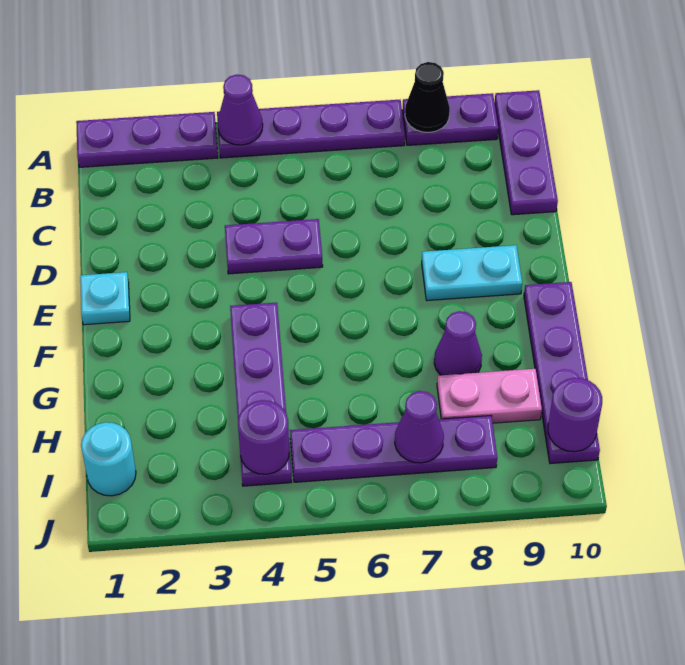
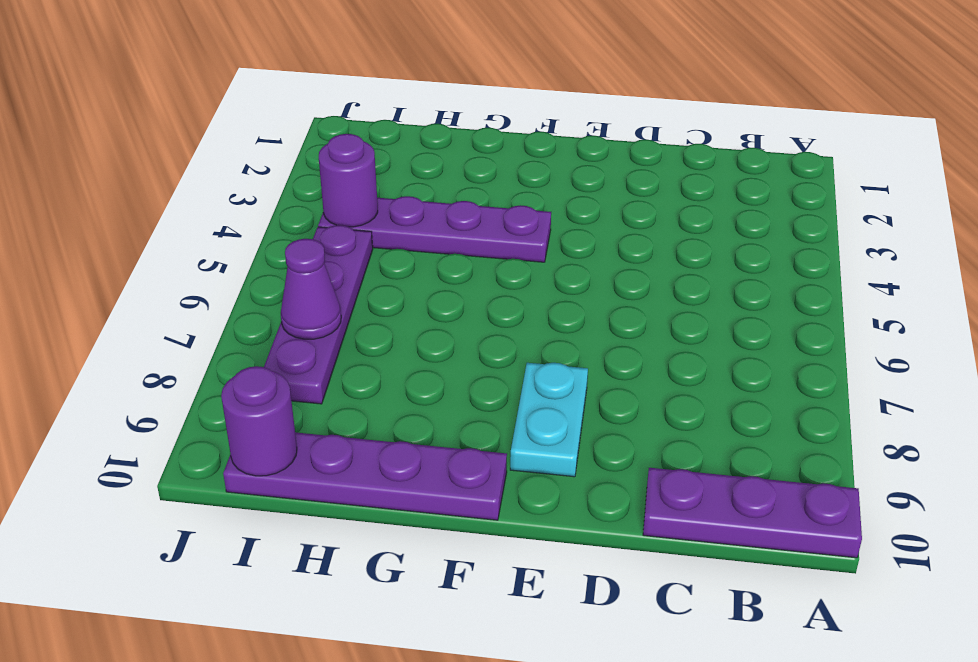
none -> purple 1x3 plate [76,112,218,167]
none -> purple 1x4 plate [217,100,405,158]
none -> purple 1x2 plate [402,93,498,145]

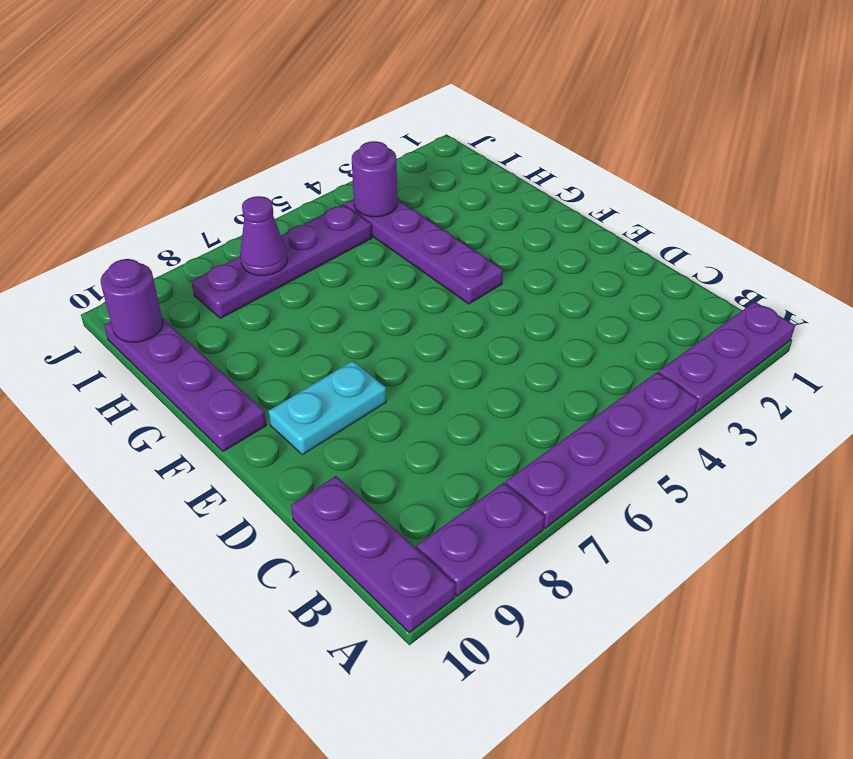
none -> purple 1x2 plate [225,219,323,274]
none -> cyan 1x1 plate [80,272,130,325]
none -> purple 1x1 cone [434,311,482,375]

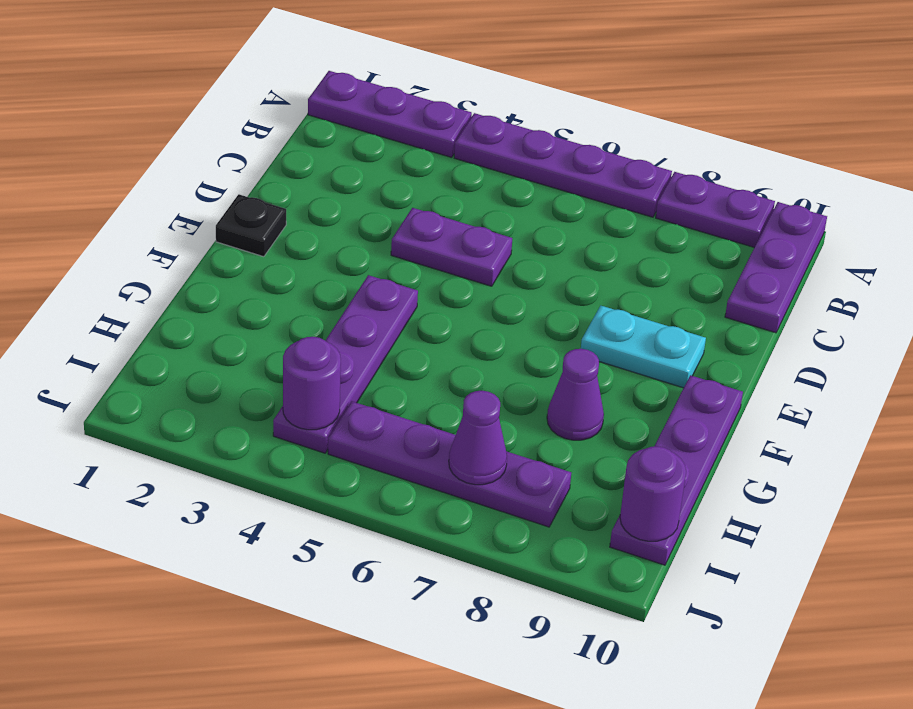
black 1x1 plate [216,194,286,257] -> cyan 1x1 plate [80,272,130,325]
none -> pink 1x2 plate [437,369,542,423]
none -> cyan 1x1 round brick [81,422,136,496]
none -> purple 1x1 cone [218,75,263,145]

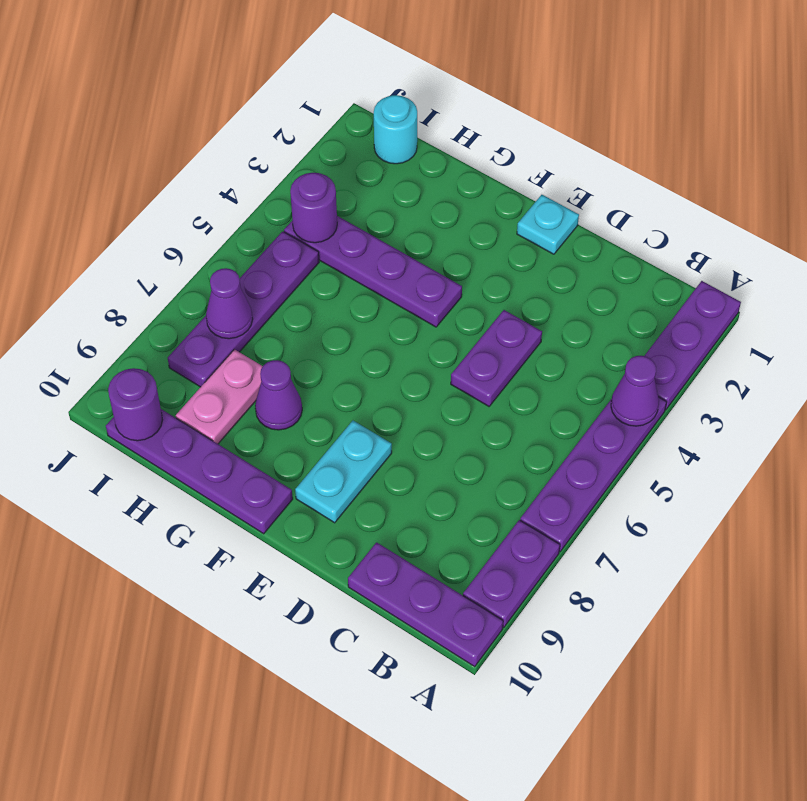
none -> black 1x1 cone [405,62,450,132]

